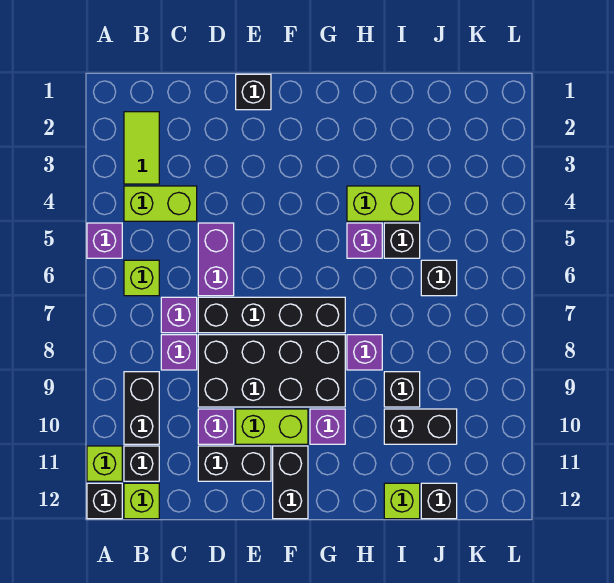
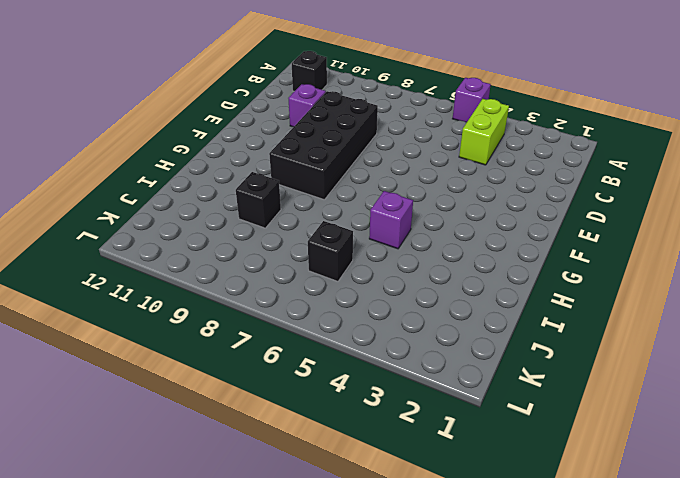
none -> lime 1x1 brick [87,446,122,481]
none -> black 1x1 brick [87,483,122,519]
none -> lime 1x2 tile [124,112,159,184]

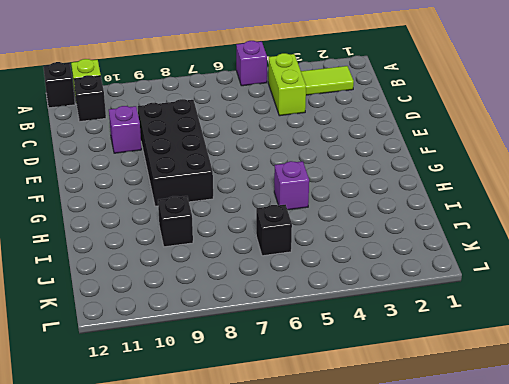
none -> lime 1x1 brick [124,260,159,296]
none -> black 1x2 brick [124,372,159,444]
none -> lime 1x1 brick [124,483,159,519]

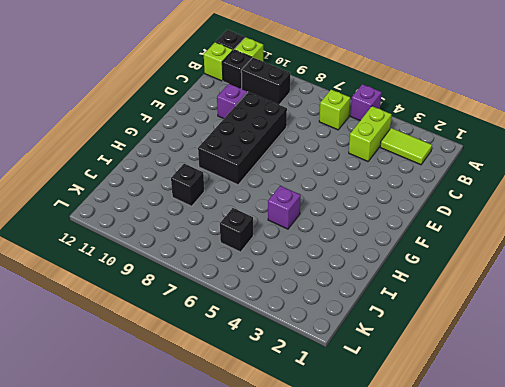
none -> purple 1x1 brick [161,297,197,333]
none -> purple 1x1 brick [161,335,197,370]
none -> purple 1x2 brick [198,223,234,296]

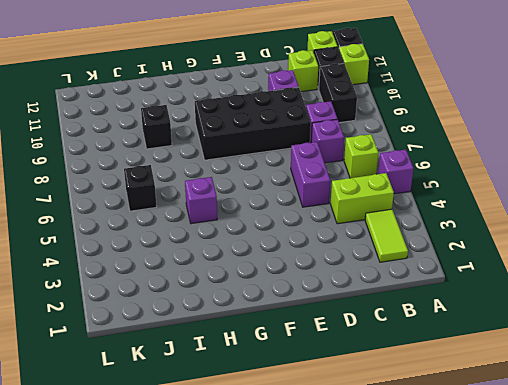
lime 1x1 brick [288,50,318,92] -> lime 1x1 brick moved to [384,483,420,519]
none -> black 1x4 brick [198,297,345,333]
none -> black 1x2 brick [198,446,271,481]
none -> black 1x1 brick [236,74,271,110]

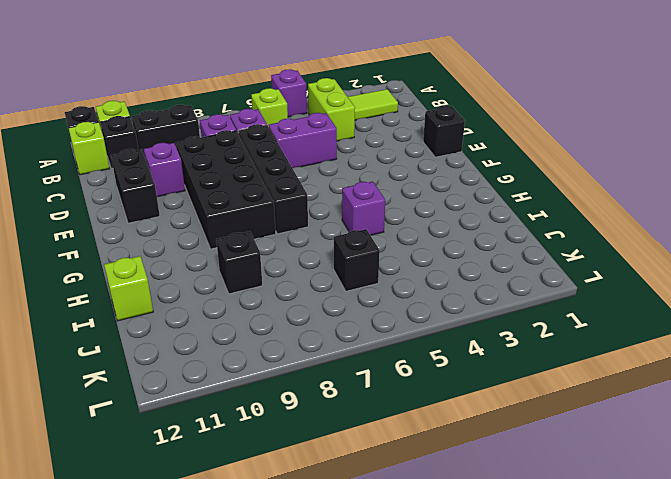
none -> lime 1x2 brick [236,409,308,444]
none -> black 1x2 brick [273,446,308,519]
none -> purple 1x1 brick [310,409,345,444]

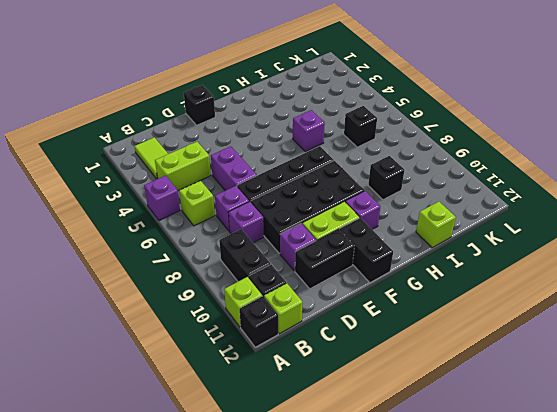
none -> lime 1x2 brick [347,186,420,221]
none -> purple 1x1 brick [347,335,382,370]
none -> black 1x1 brick [384,223,420,258]

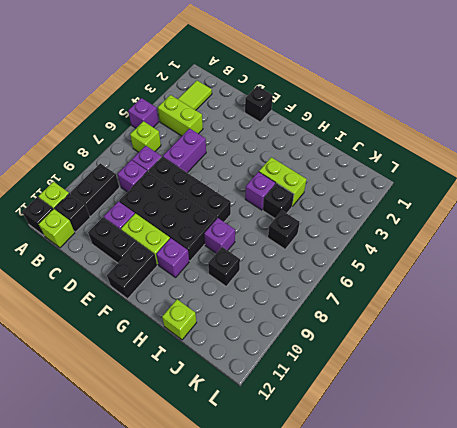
none -> black 1x2 brick [384,409,457,444]
none -> black 1x1 brick [421,483,457,519]

